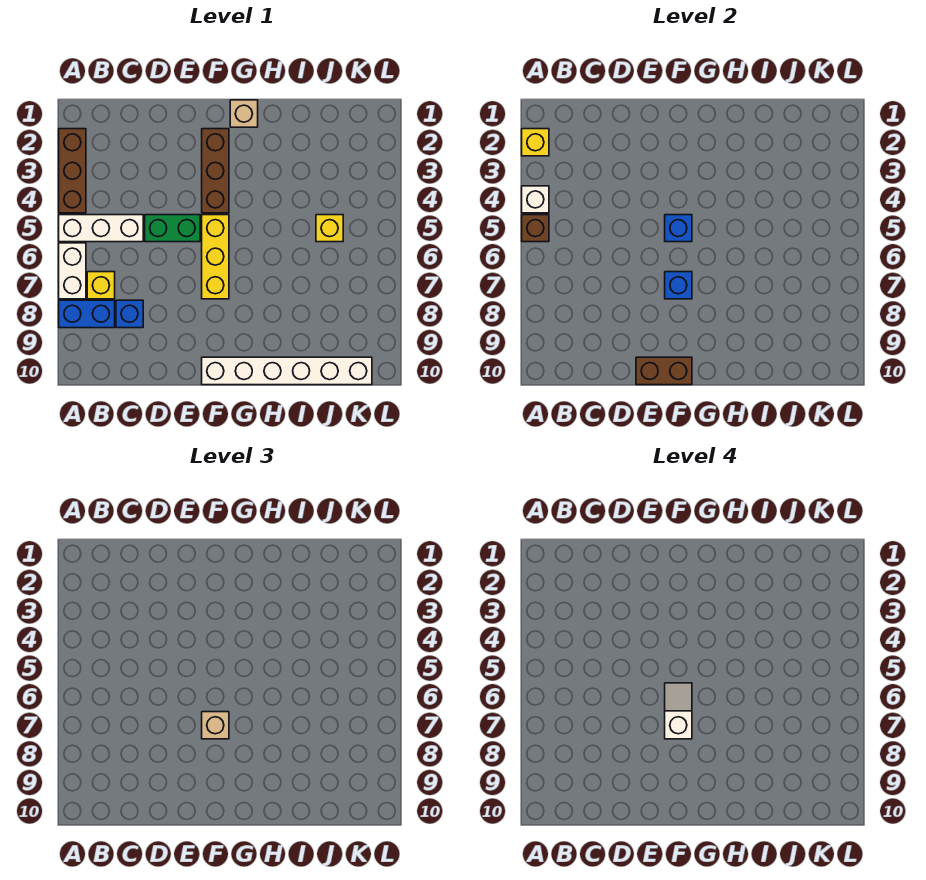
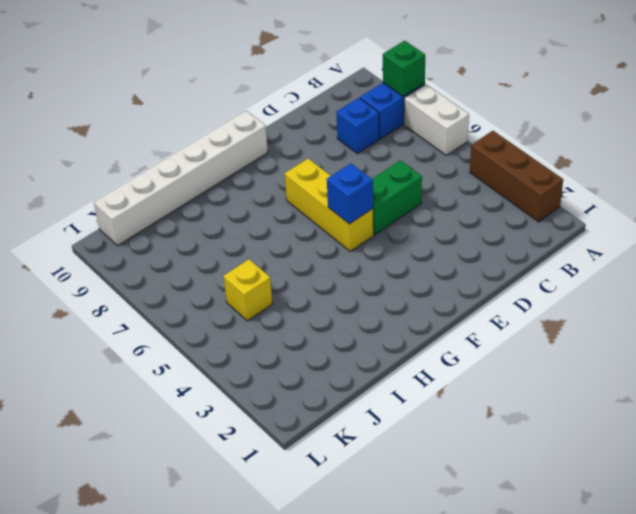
green 1x1 brick [383,41,425,97] -> none
none -> white 1x3 brick [59,215,143,242]
none -> yellow 1x1 brick [87,272,115,299]
none -> brown 1x3 brick [202,129,229,213]

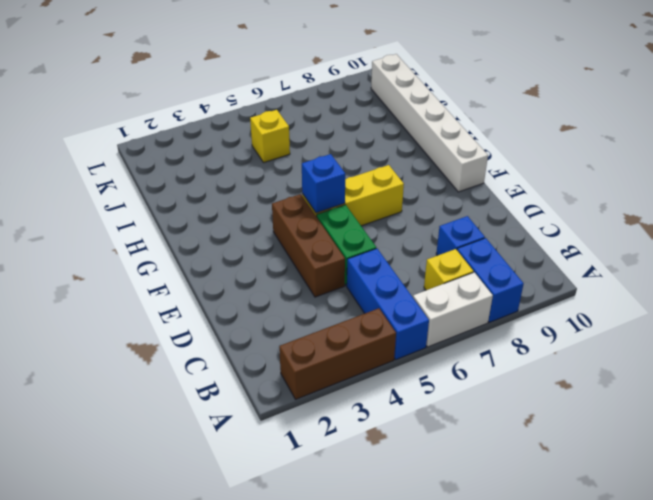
blue 1x3 brick [347,248,429,360] -> white 1x3 brick [59,215,143,242]
brown 1x3 brick [272,194,345,297] -> brown 1x3 brick turned to [202,129,229,213]
none -> tan 1x1 brick [230,100,258,127]
none -> yellow 1x1 brick [522,129,549,156]
none -> white 1x1 brick [522,186,549,213]

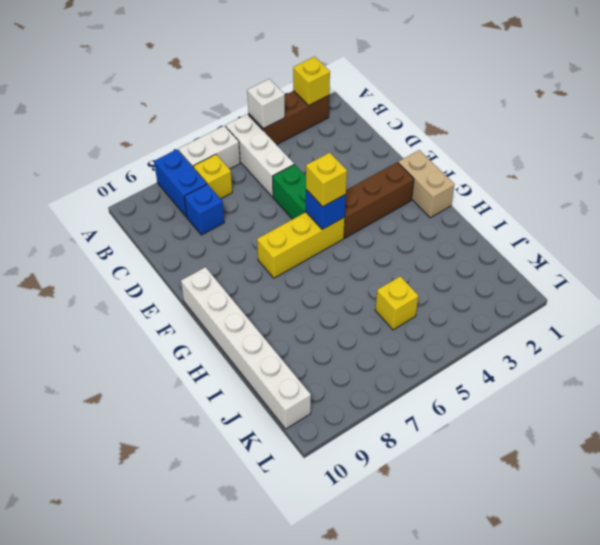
tan 1x2 brick [398,150,454,218] -> tan 1x1 brick [230,100,258,127]
yellow 1x1 brick [306,153,347,207] -> none
none -> brown 1x1 brick [522,215,549,242]
none -> brown 1x2 brick [636,357,692,385]
none -> blue 1x1 brick [665,272,692,299]

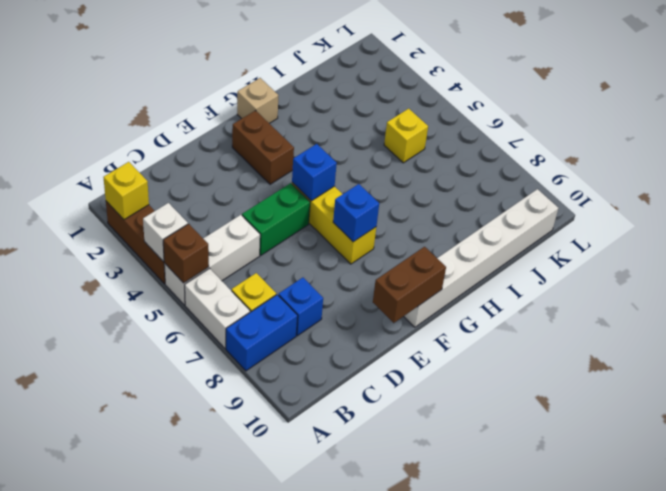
brown 1x2 brick [232,110,294,184] -> brown 1x3 brick [202,129,229,213]
none -> tan 1x1 brick [202,712,229,739]
none -> white 1x2 slope [665,683,692,739]

